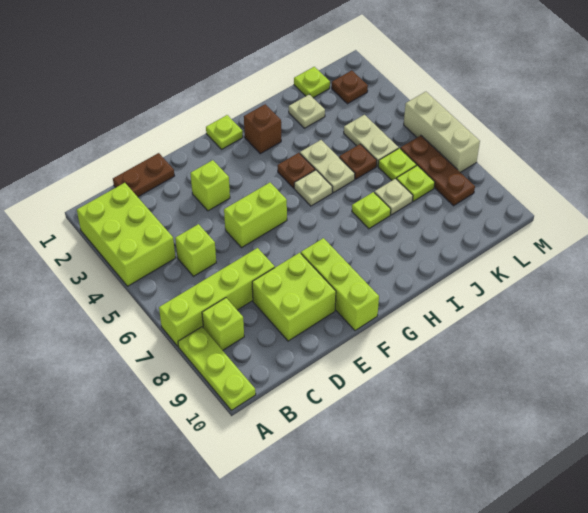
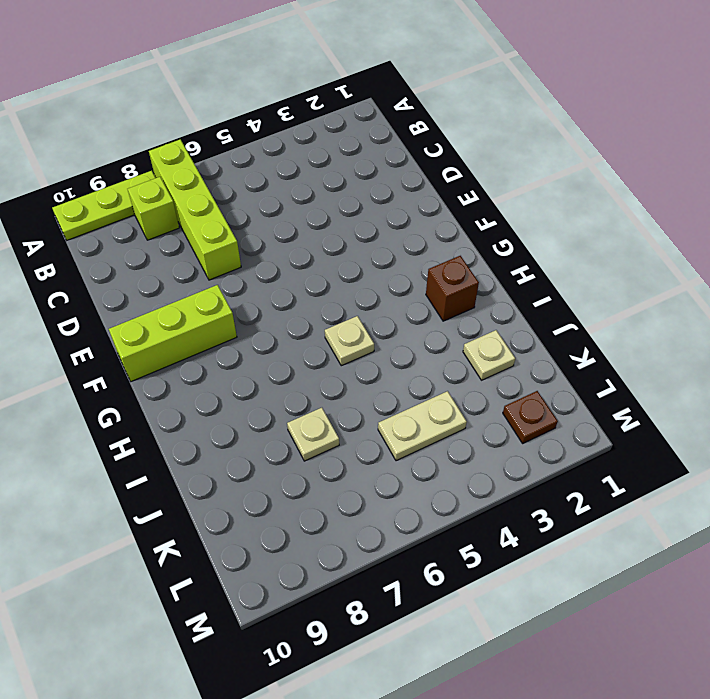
none -> lime 2x3 brick [77,183,175,286]
none -> brown 1x2 plate [113,153,174,197]
none -> lime 1x1 brick [175,224,216,276]

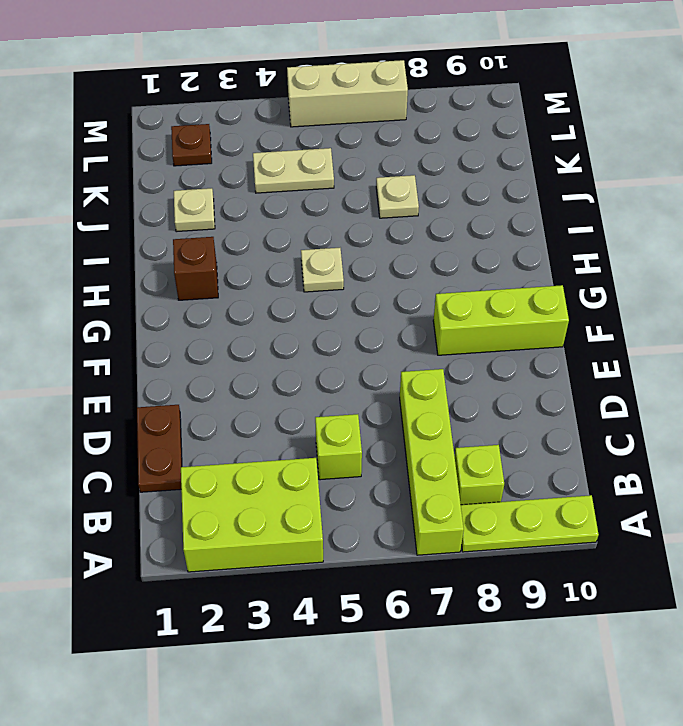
none -> lime 2x2 brick [252,253,336,341]
none -> lime 1x1 brick [191,160,230,211]
none -> lime 1x2 brick [224,183,287,248]

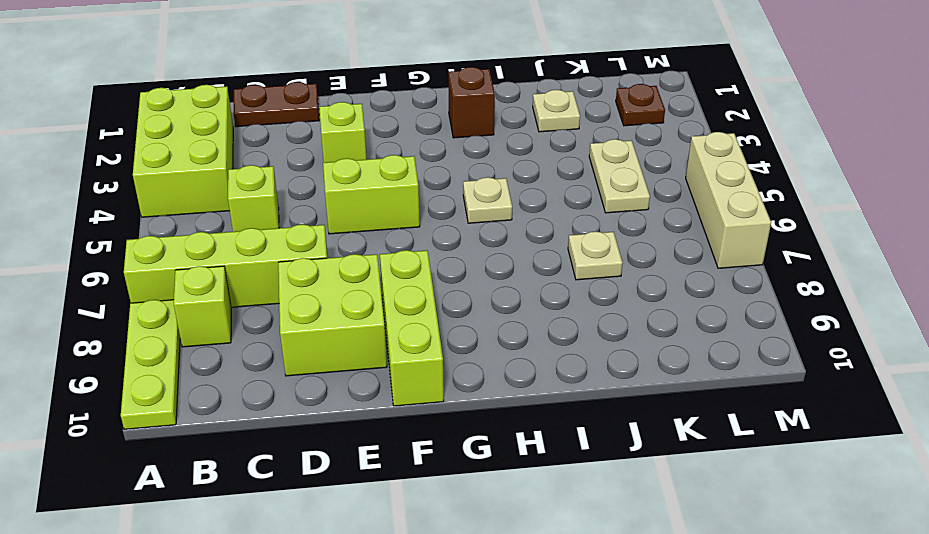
none -> lime 1x1 plate [206,115,243,150]
none -> brown 1x1 plate [277,153,315,188]
none -> tan 1x2 plate [300,140,355,193]

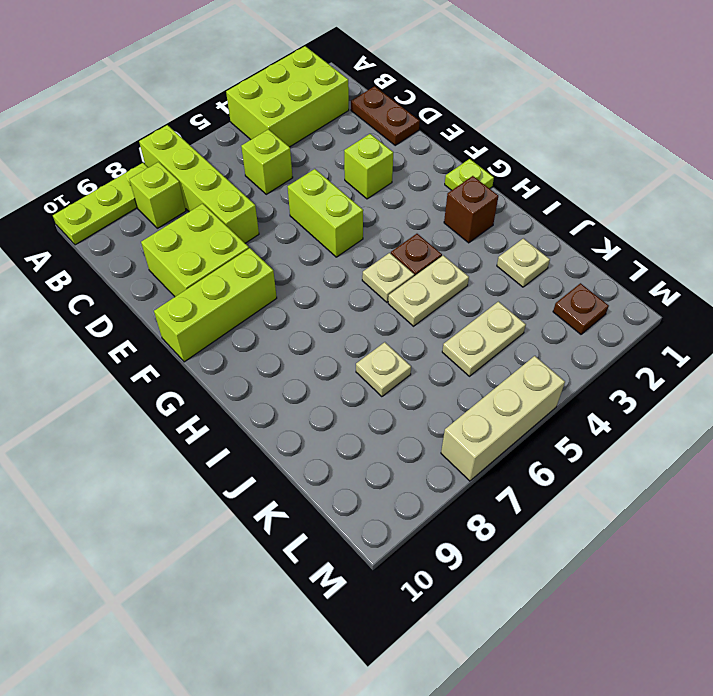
none -> lime 1x1 plate [352,192,391,229]
none -> brown 1x1 plate [339,144,377,179]
none -> lime 1x1 plate [294,67,330,98]

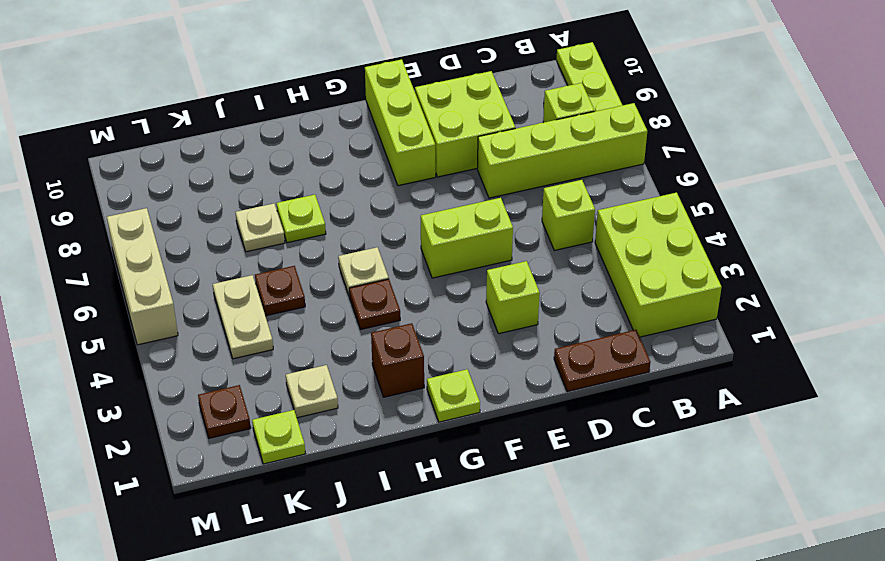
none -> tan 1x2 plate [300,140,355,193]
none -> lime 1x1 plate [378,148,416,180]
none -> lime 1x1 plate [397,165,435,201]

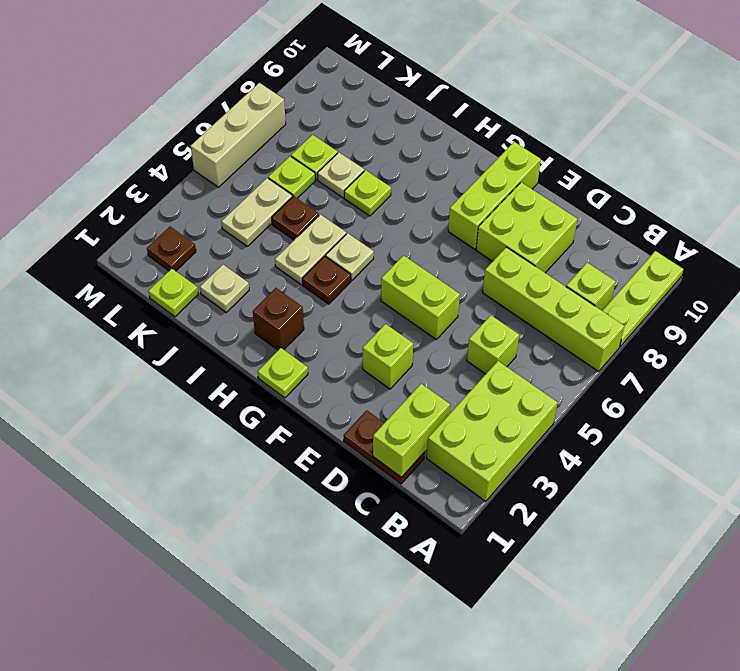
lime 1x2 brick [373,384,450,477] -> none
none -> brown 1x3 plate [400,135,475,206]

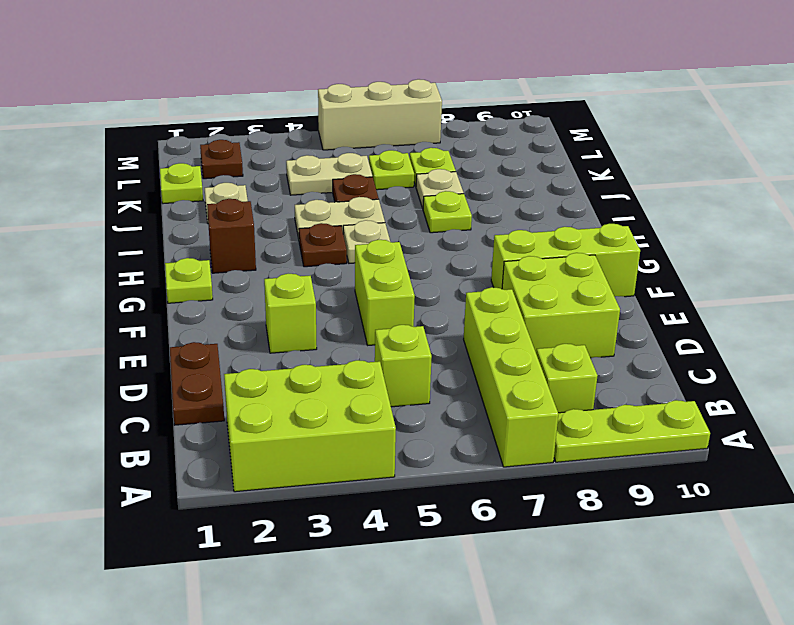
none -> brown 1x3 plate [400,135,475,206]

